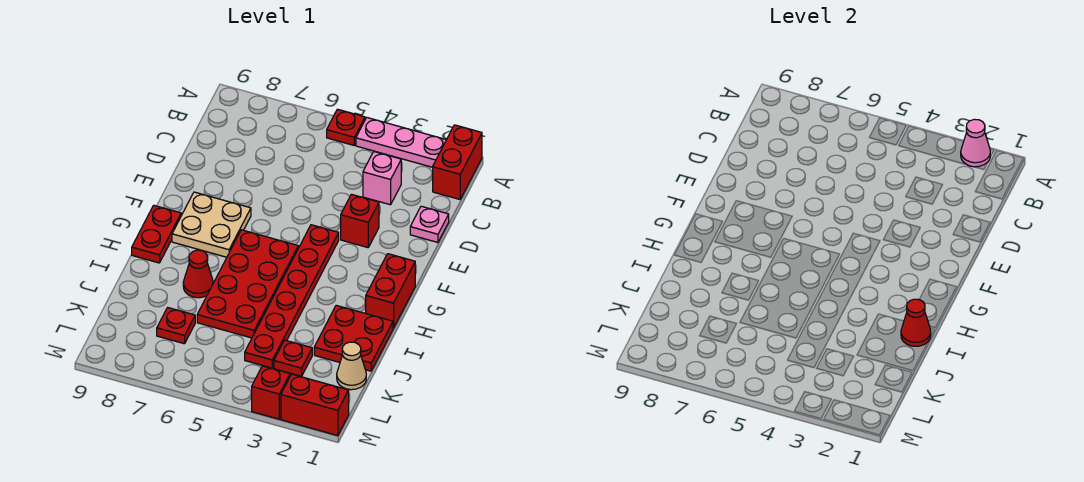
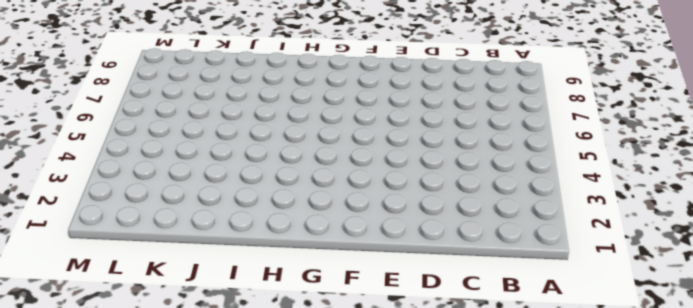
none -> red 1x2 brick [433,125,482,199]
none -> pink 1x3 plate [356,118,446,167]
none -> red 1x1 plate [327,109,365,145]

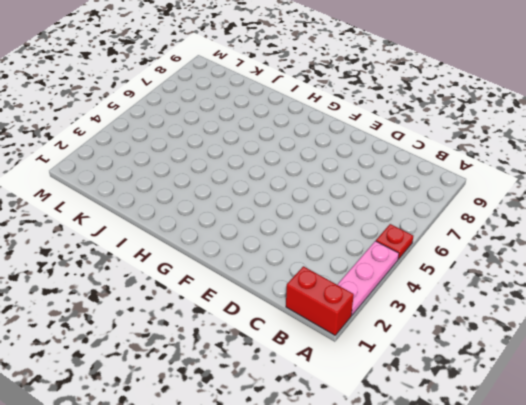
none -> pink 1x1 brick [363,152,401,205]
none -> pink 1x1 plate [410,206,449,242]
none -> red 1x1 brick [341,194,379,247]

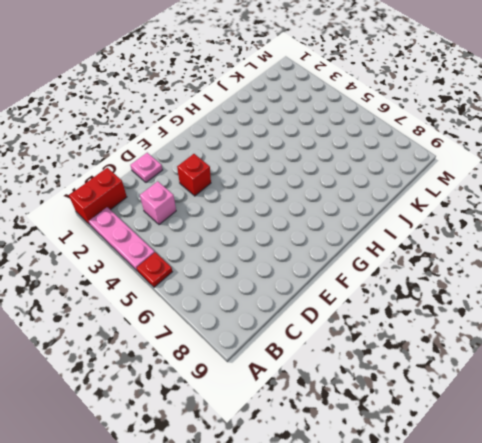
none -> red 1x6 plate [245,225,339,368]
none -> tan 2x2 plate [172,192,251,257]
none -> red 1x2 brick [366,254,415,328]

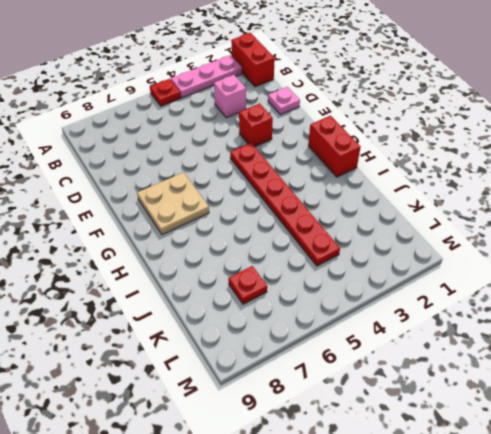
none -> red 2x4 plate [197,230,298,338]
none -> red 1x2 plate [132,205,181,263]
none -> red 2x2 plate [314,305,393,371]

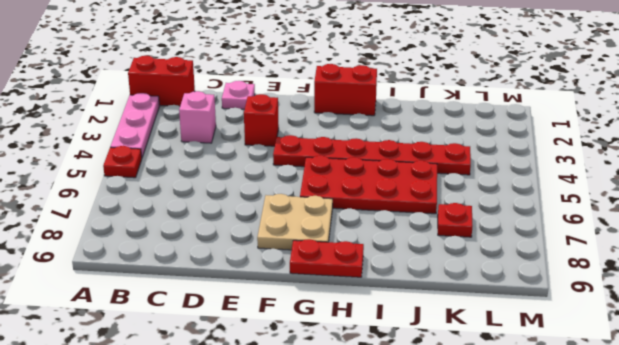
none -> red 2x2 plate [314,305,393,371]
none -> red 1x1 cone [183,250,213,298]
none -> tan 1x1 cone [337,342,366,390]

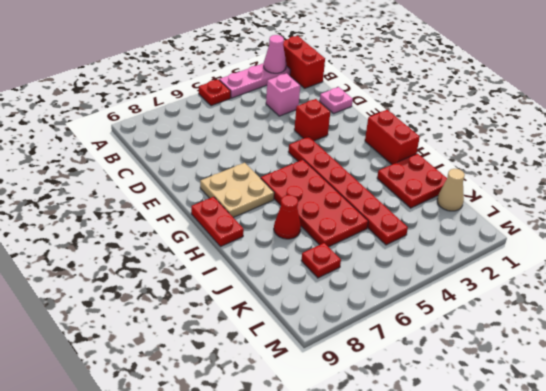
none -> red 1x1 plate [274,340,312,376]
none -> red 1x2 brick [281,374,349,436]
none -> red 1x1 brick [252,366,290,419]

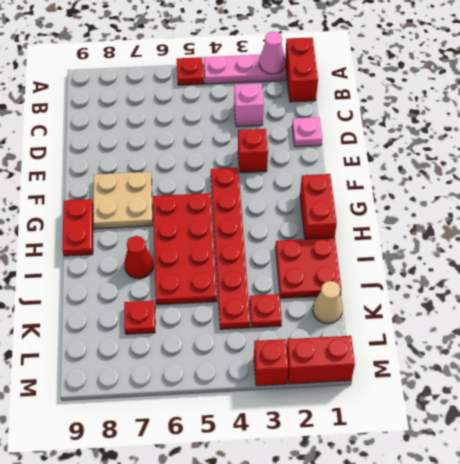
none -> red 1x1 cone [901,299,931,346]

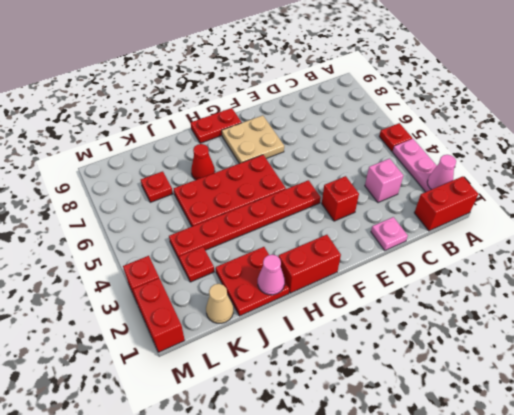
pink 1x1 cone [258,255,285,295] -> red 1x1 cone [901,299,931,346]

